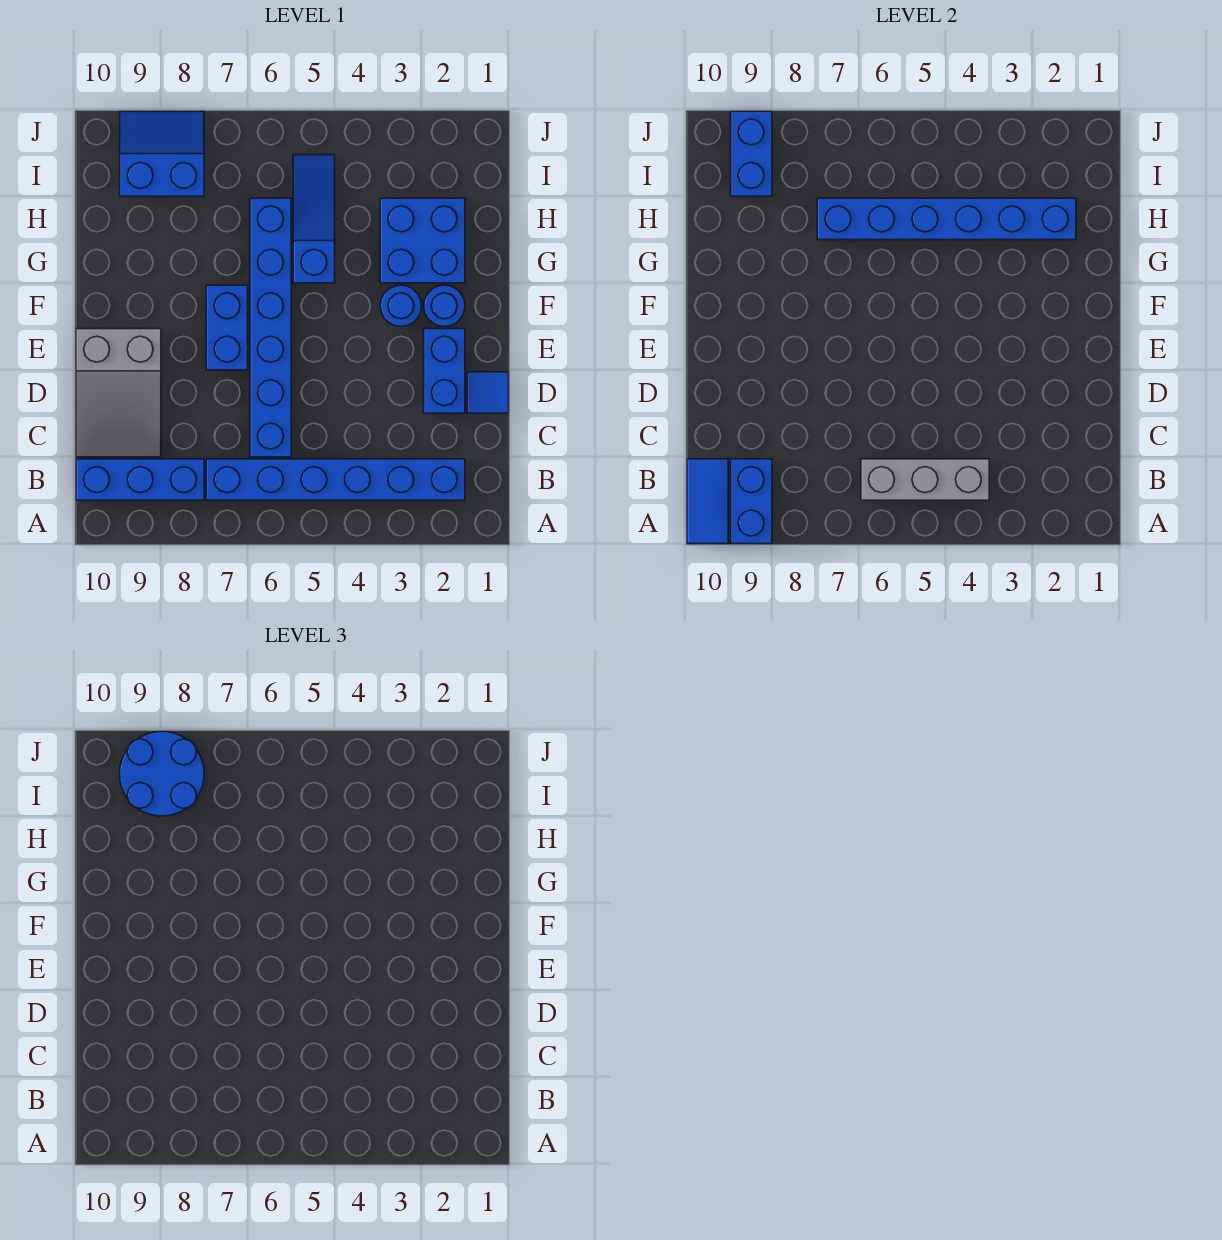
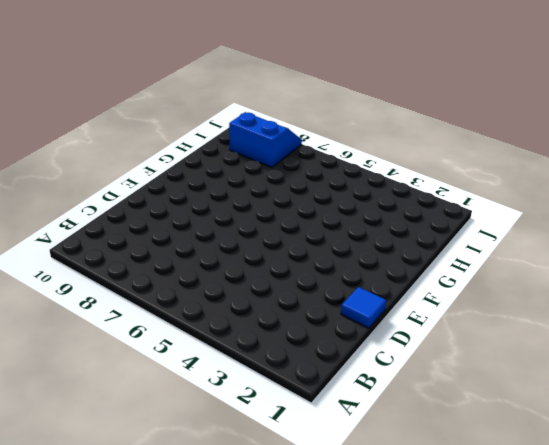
none -> blue 1x6 brick [206,459,465,500]
none -> blue 1x3 brick [76,459,204,500]
none -> blue 1x6 brick [250,198,291,457]

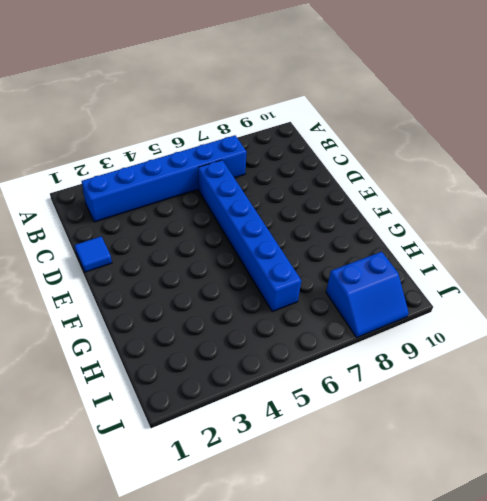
none -> blue 1x3 brick [76,459,204,500]
none -> grey 2x3 slope [76,329,161,457]
none -> blue 1x2 brick [424,329,465,413]

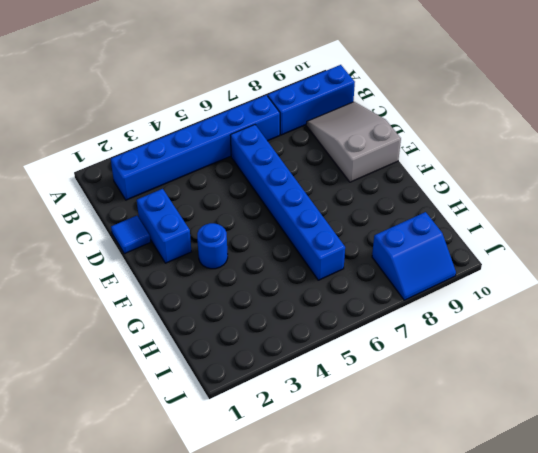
none -> blue 1x2 brick [206,285,248,370]
none -> blue 1x1 round brick [424,285,465,327]
none -> blue 2x2 brick [380,198,465,283]

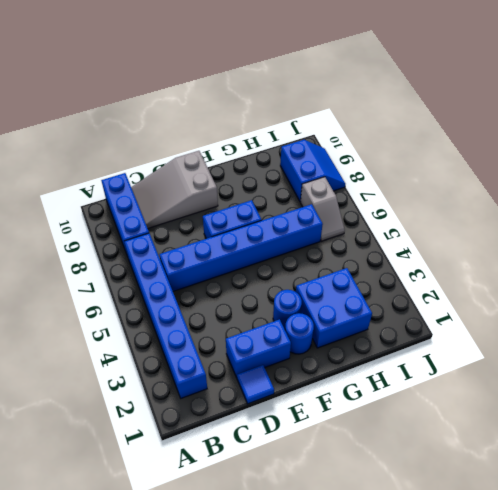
grey 1x2 slope [300,177,345,241] -> none
none -> blue 1x3 slope [293,155,335,283]
none -> blue 1x2 brick [731,459,772,544]
none -> blue 1x2 tile [687,459,728,544]

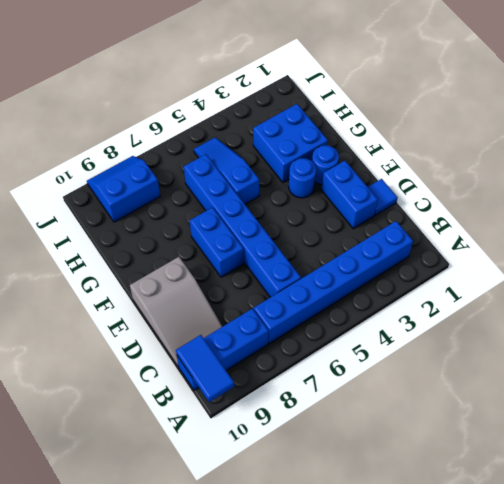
none -> blue 1x2 brick [731,459,772,544]
none -> grey 1x3 brick [861,459,989,500]
none -> blue 1x6 brick [817,198,1076,240]

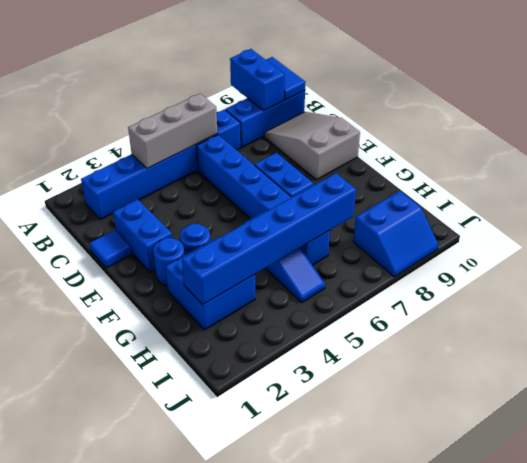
none -> blue 1x2 brick [731,111,772,196]
none -> blue 2x2 round brick [120,731,204,816]

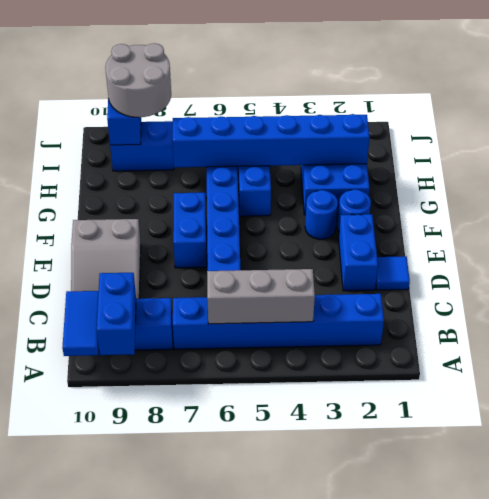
grey 2x2 round brick [105,43,171,117] -> blue 2x2 round brick [120,731,204,816]

